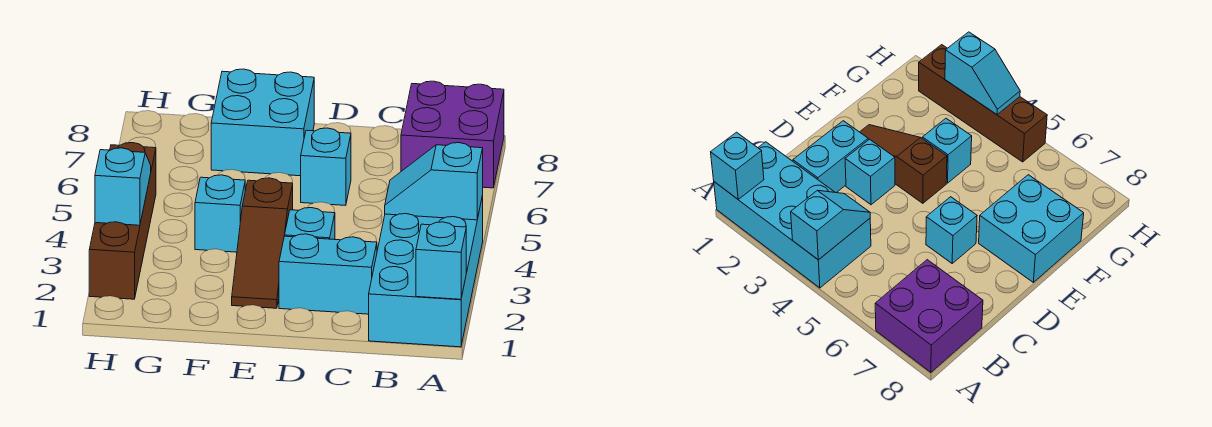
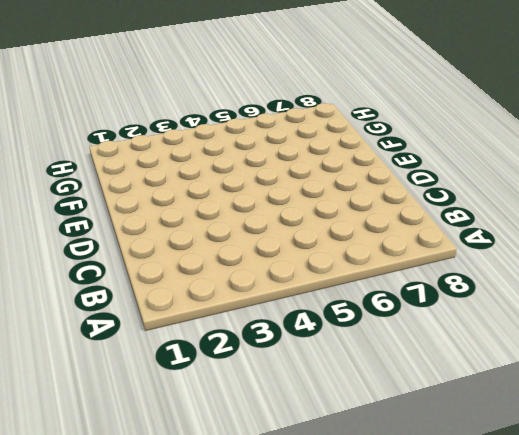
none -> cyan 2x4 brick [369,196,483,347]
none -> purple 2x2 brick [401,81,504,188]
none -> cyan 1x2 brick [279,234,377,314]

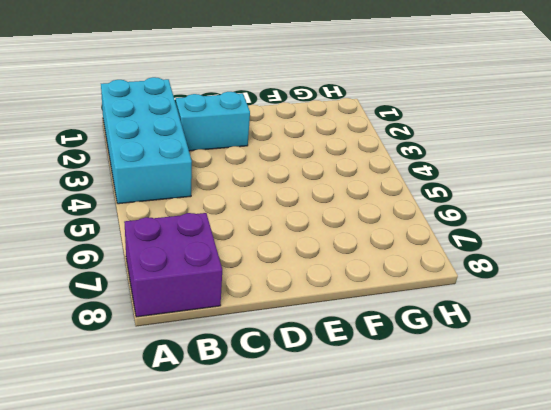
none -> cyan 1x1 brick [285,208,335,240]
none -> cyan 1x1 brick [301,128,351,205]
none -> brown 1x3 slope [232,178,293,308]

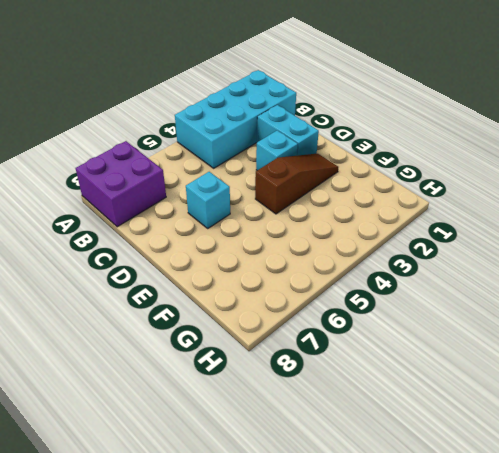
none -> cyan 2x2 brick [211,69,314,176]
none -> cyan 1x1 brick [195,175,245,252]
none -> brown 1x4 brick [89,143,156,299]

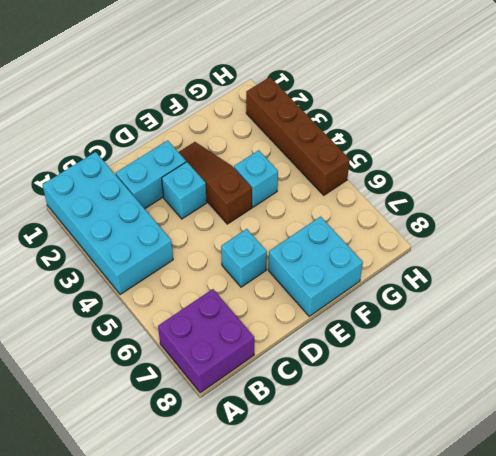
none -> cyan 1x1 brick [416,222,466,299]
none -> cyan 1x2 slope [385,143,483,220]
none -> cyan 1x2 slope [95,148,151,225]

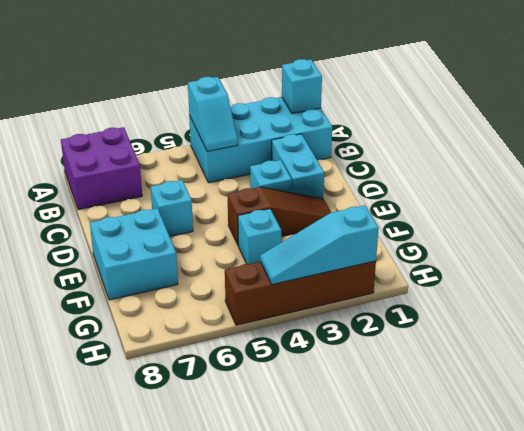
cyan 1x3 slope [260,205,379,285] -> cyan 1x2 slope [95,148,151,225]

